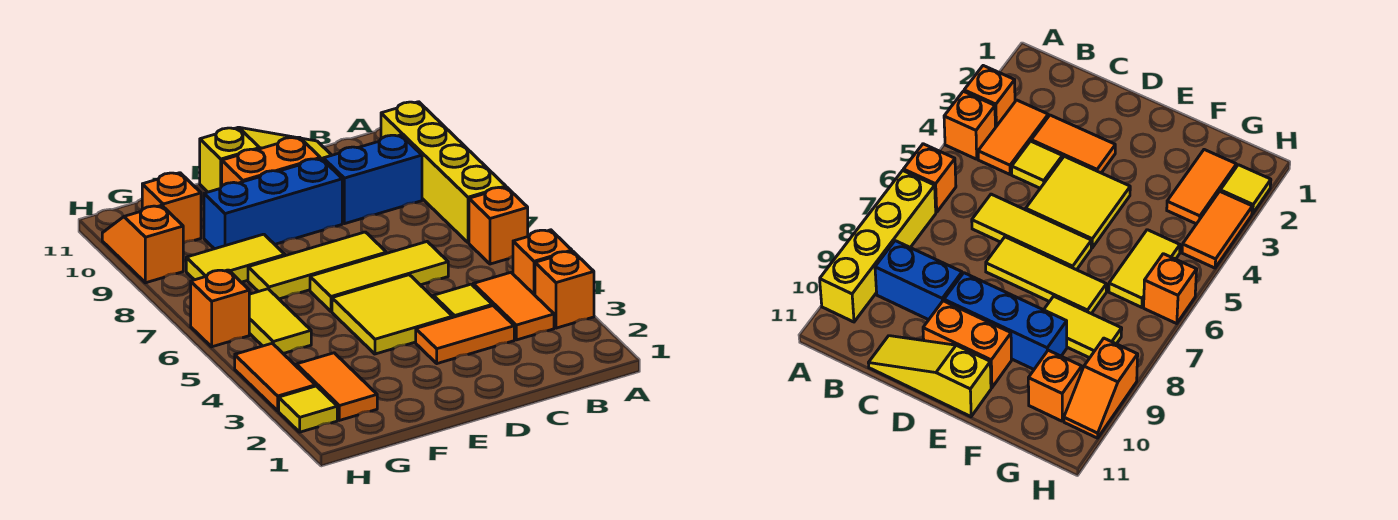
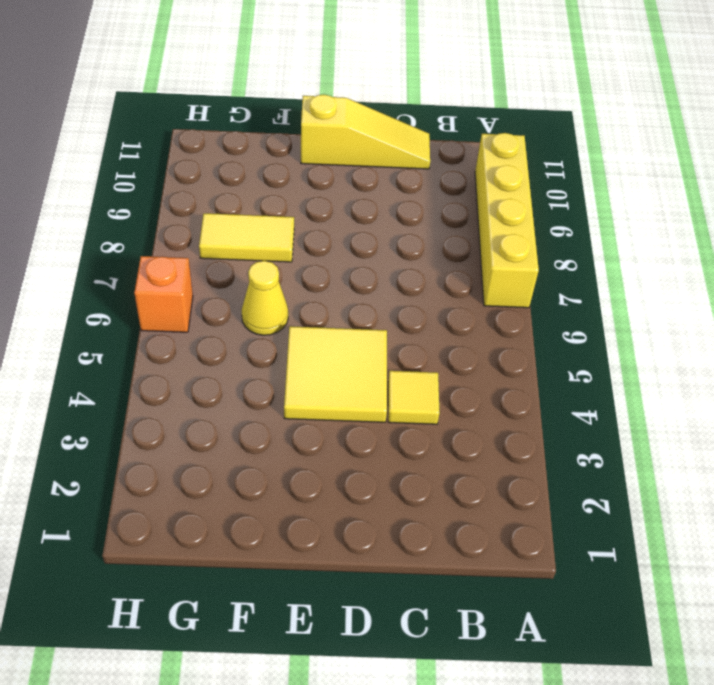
yellow 1x1 cone [241,261,288,335] -> none
none -> orange 1x1 brick [535,251,594,328]
none -> orange 1x1 brick [513,230,572,295]
none -> orange 1x1 brick [469,187,528,264]

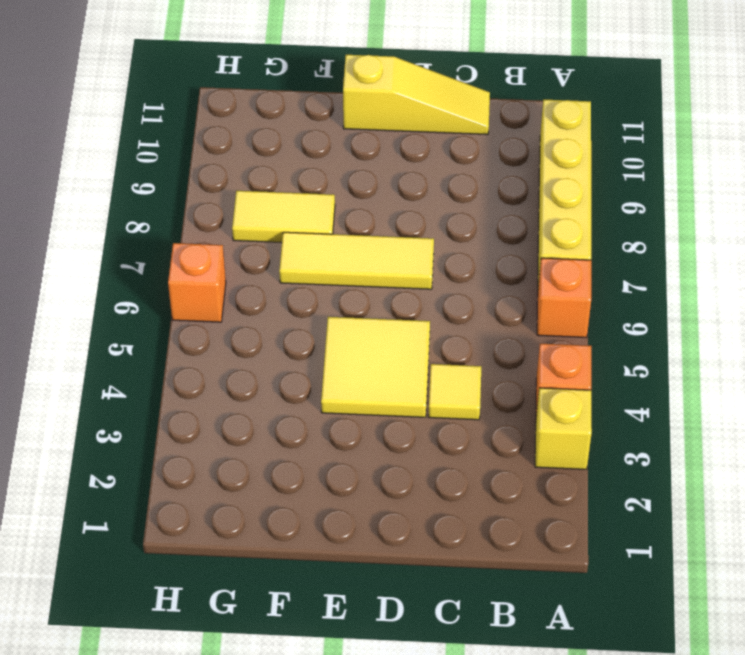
yellow 1x1 brick [535,388,592,470] -> orange 1x1 brick [535,251,594,328]
none -> orange 1x2 tile [473,273,554,340]
none -> blue 1x2 brick [323,135,422,224]
none -> orange 1x2 tile [416,306,514,364]

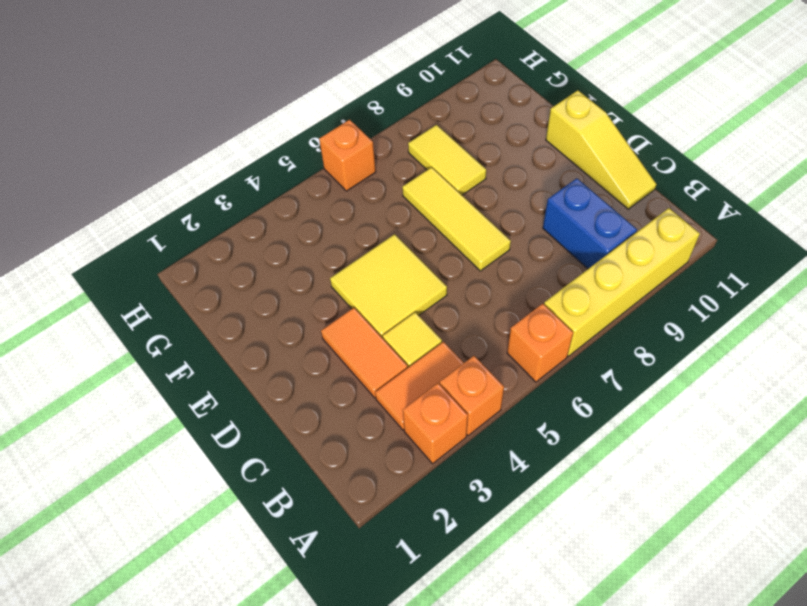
none -> yellow 1x3 tile [310,242,448,311]
none -> blue 1x3 brick [204,159,342,249]
none -> orange 1x2 brick [222,137,321,186]

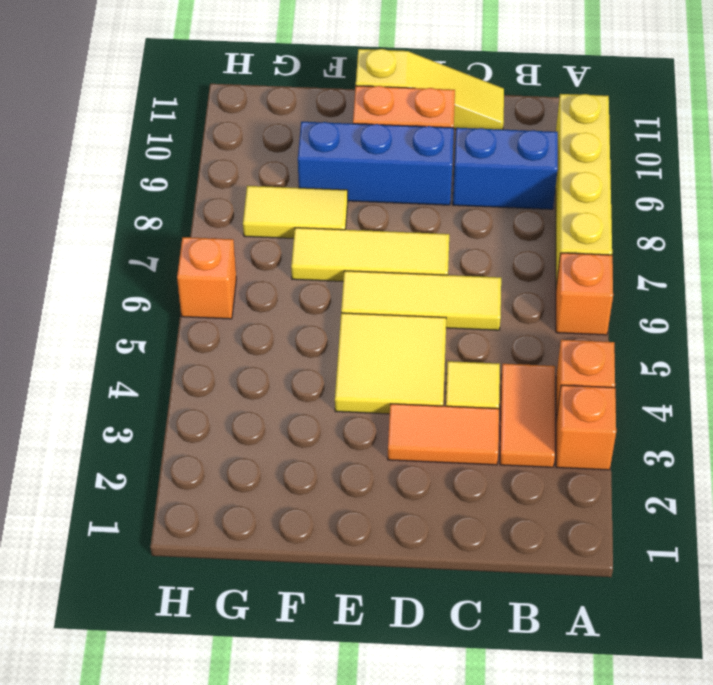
none -> orange 1x2 tile [296,353,377,420]
none -> yellow 1x2 tile [249,289,311,353]
none -> orange 1x1 brick [142,173,201,243]

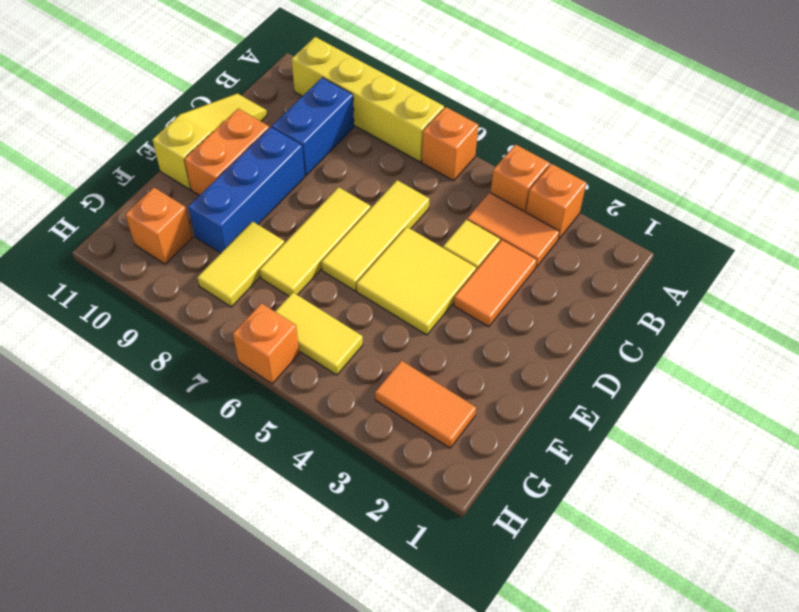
none -> yellow 1x1 tile [279,386,337,432]
none -> orange 1x2 tile [235,343,315,411]
none -> orange 1x2 slope [102,205,183,283]

